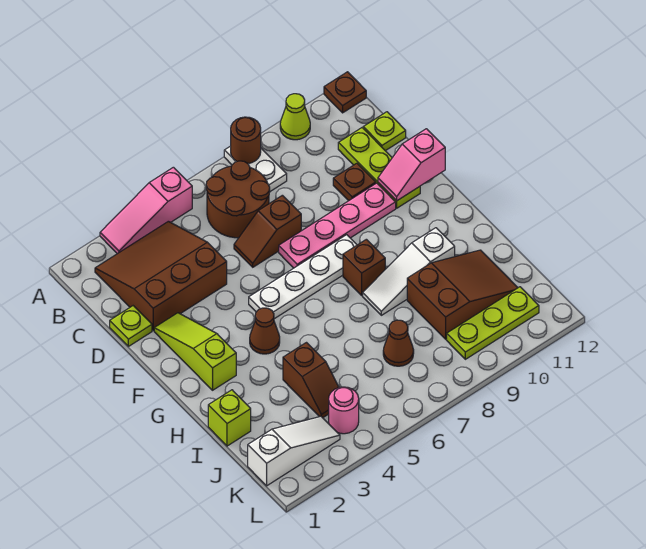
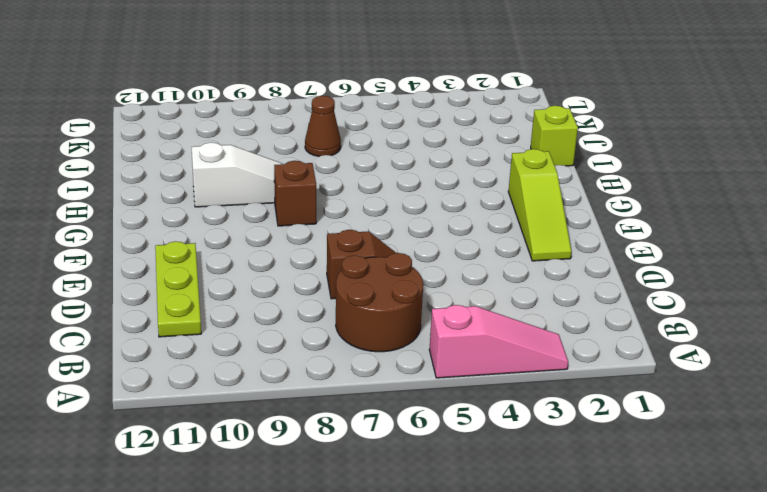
none -> white 1x2 plate [224,146,287,191]
none -> lime 1x1 cone [280,94,310,140]
none -> brown 1x1 plate [324,72,366,113]

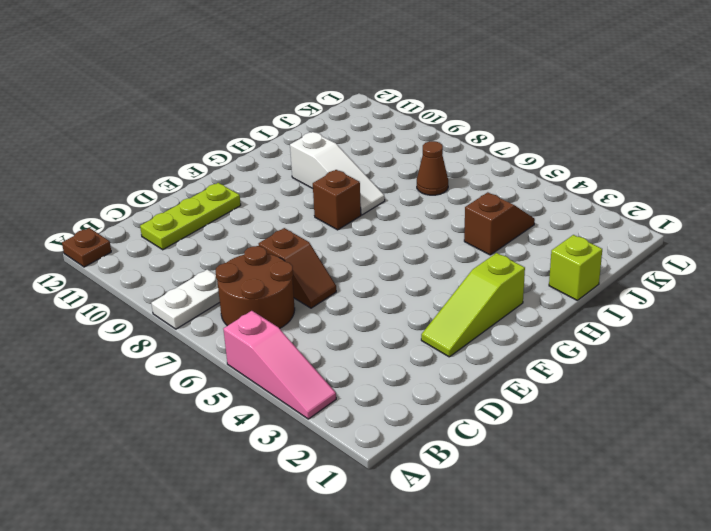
none -> lime 1x1 cone [280,94,310,140]
none -> brown 3x3 slope [95,221,227,331]
none -> lime 1x1 plate [363,112,406,151]

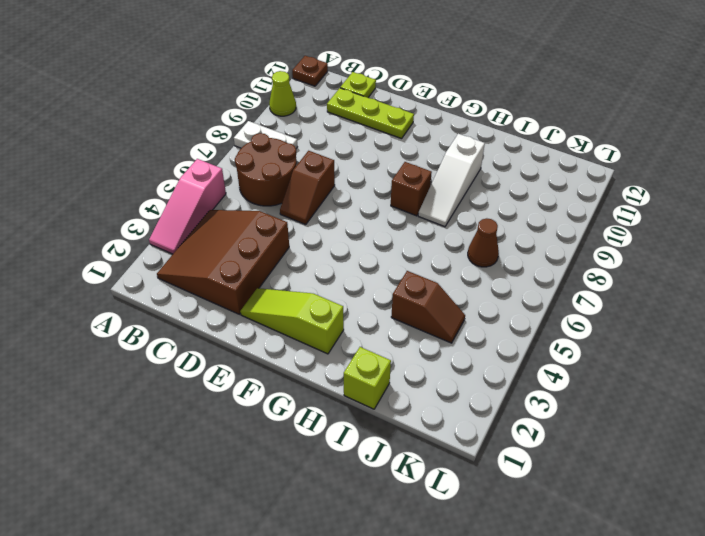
none -> lime 1x1 plate [110,306,152,346]
none -> brown 1x1 plate [333,163,376,201]
none -> pink 1x4 plate [279,183,396,268]

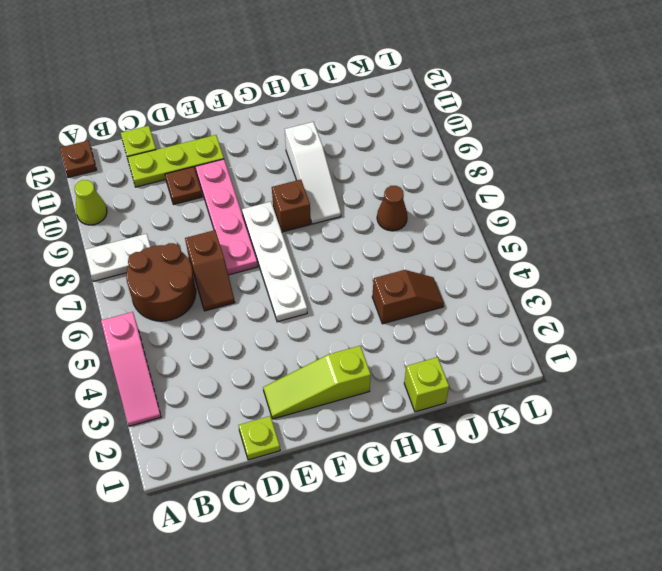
none -> brown 3x3 slope [95,221,227,331]
none -> brown 1x1 cone [250,308,280,354]
none -> brown 2x3 slope [407,250,518,339]

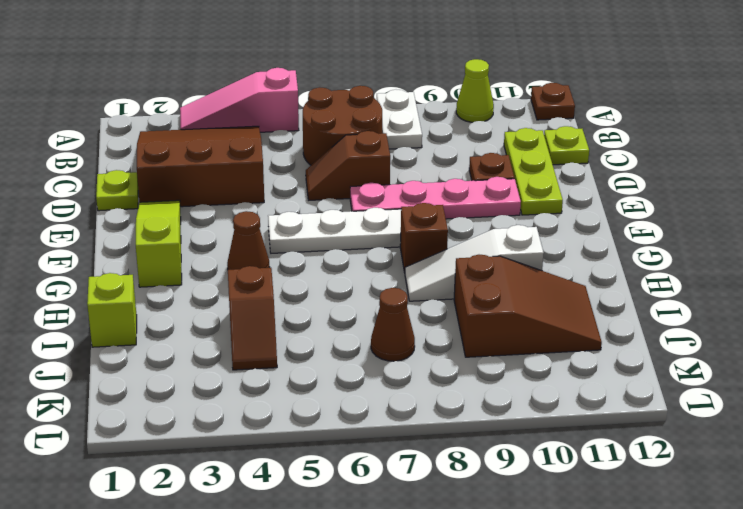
none -> white 1x3 slope [248,416,340,486]
none -> pink 1x1 round brick [329,387,359,434]
none -> lime 1x3 plate [447,287,539,359]

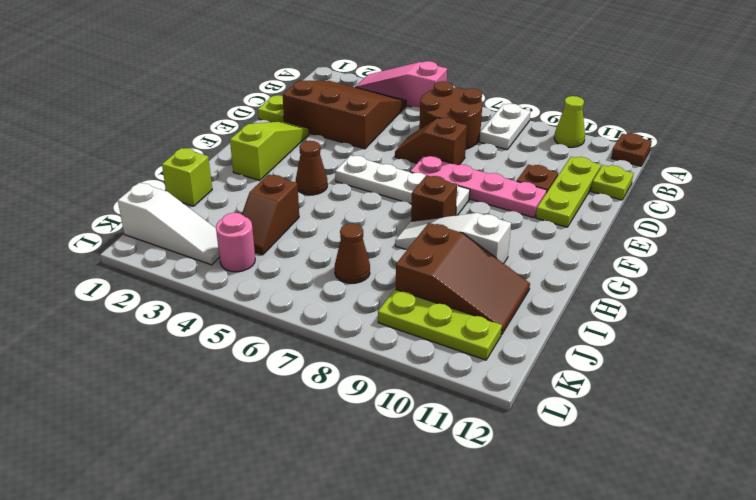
none -> brown 1x1 round brick [231,117,261,163]
none -> pink 1x2 slope [378,129,445,201]

